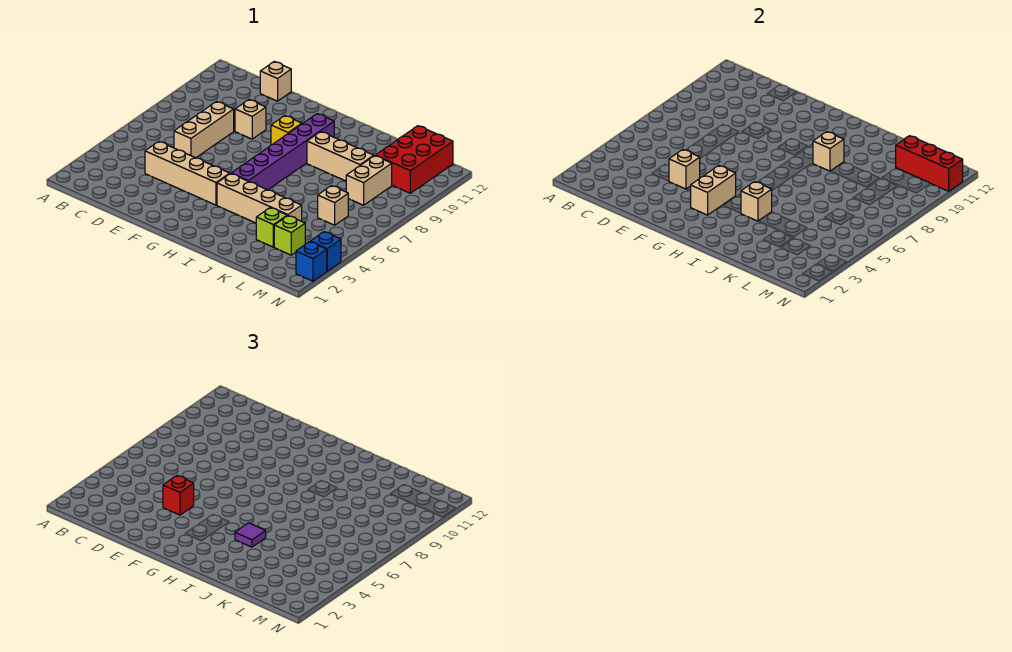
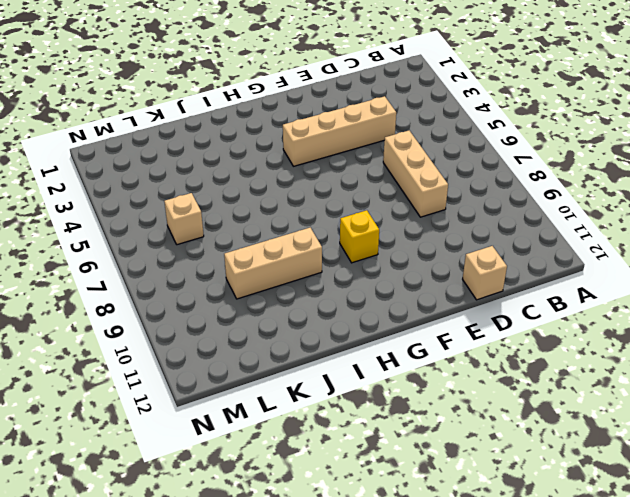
none -> tan 1x1 brick [235,100,266,139]
none -> tan 1x4 brick [217,174,302,223]
none -> purple 1x6 brick [231,114,334,190]

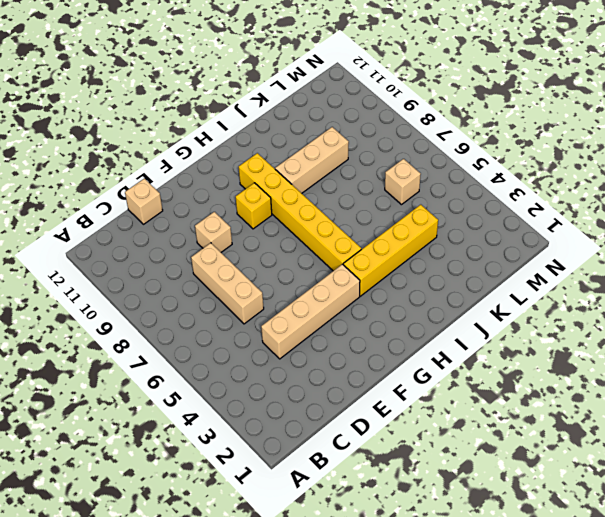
yellow 1x4 brick [343,205,438,296] -> tan 1x4 brick [217,174,302,223]
yellow 1x6 brick [239,153,361,271] -> purple 1x6 brick [231,114,334,190]
none -> lime 1x1 brick [256,208,287,247]
none -> lime 1x1 brick [274,216,305,255]
none -> tan 1x2 brick [346,156,392,205]

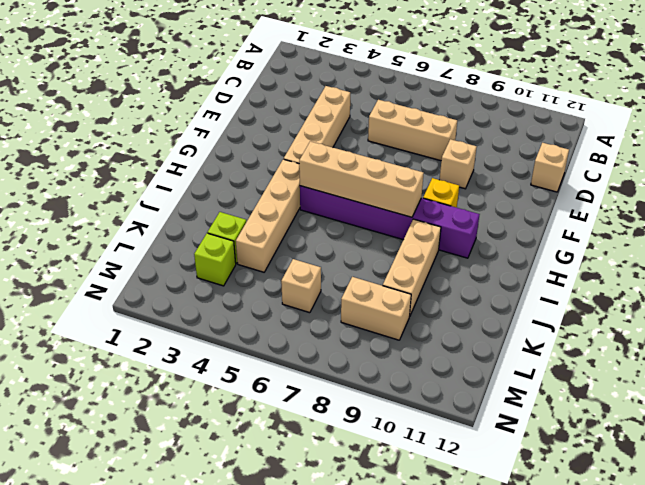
tan 1x4 brick [299,141,424,217] -> none
none -> red 2x3 brick [375,126,453,193]
none -> blue 1x1 brick [296,242,327,281]
none -> blue 1x1 brick [310,232,341,271]

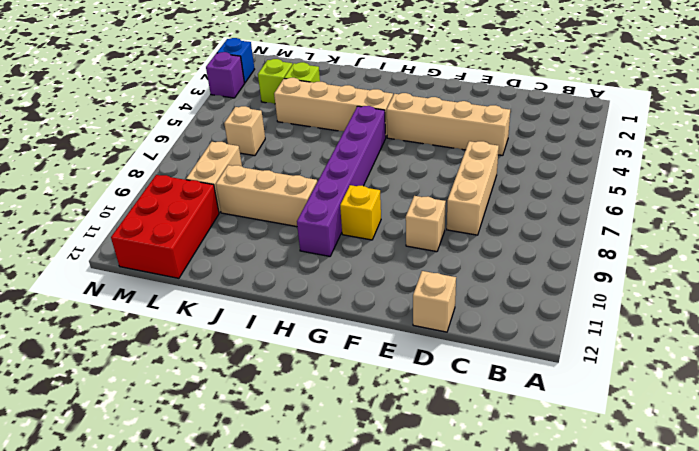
purple 1x1 brick [206,52,244,98] -> blue 1x1 brick [310,232,341,271]
none -> tan 1x1 brick [669,150,700,189]
none -> tan 1x2 brick [691,166,736,215]
none -> tan 1x1 brick [741,182,772,221]

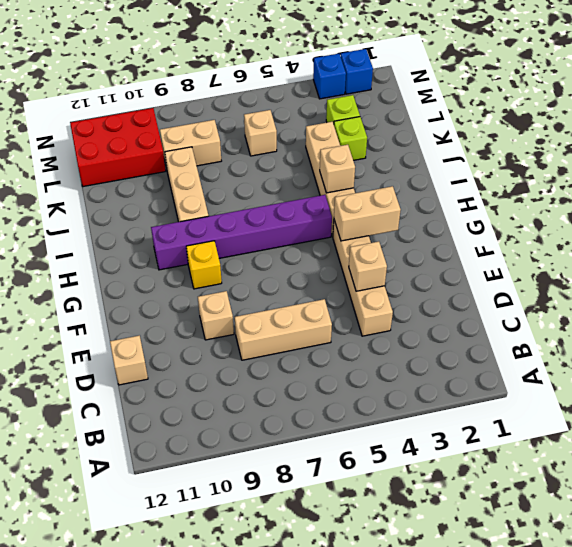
none -> tan 1x1 brick [813,132,844,171]
none -> red 1x3 brick [896,136,963,191]
none -> red 1x1 brick [163,476,194,515]

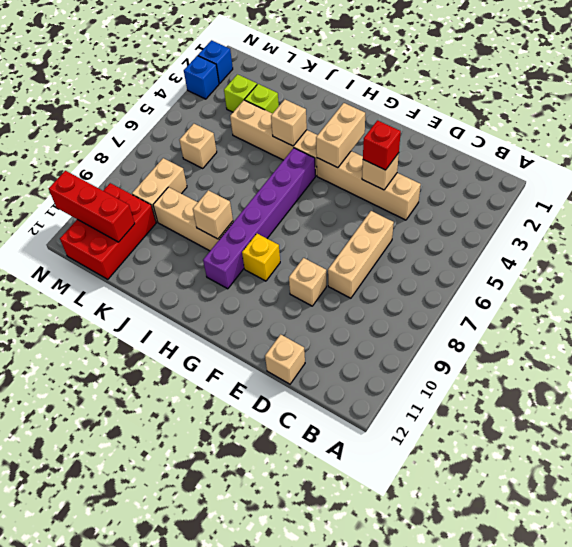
none -> purple 1x1 tile [235,523,266,547]

